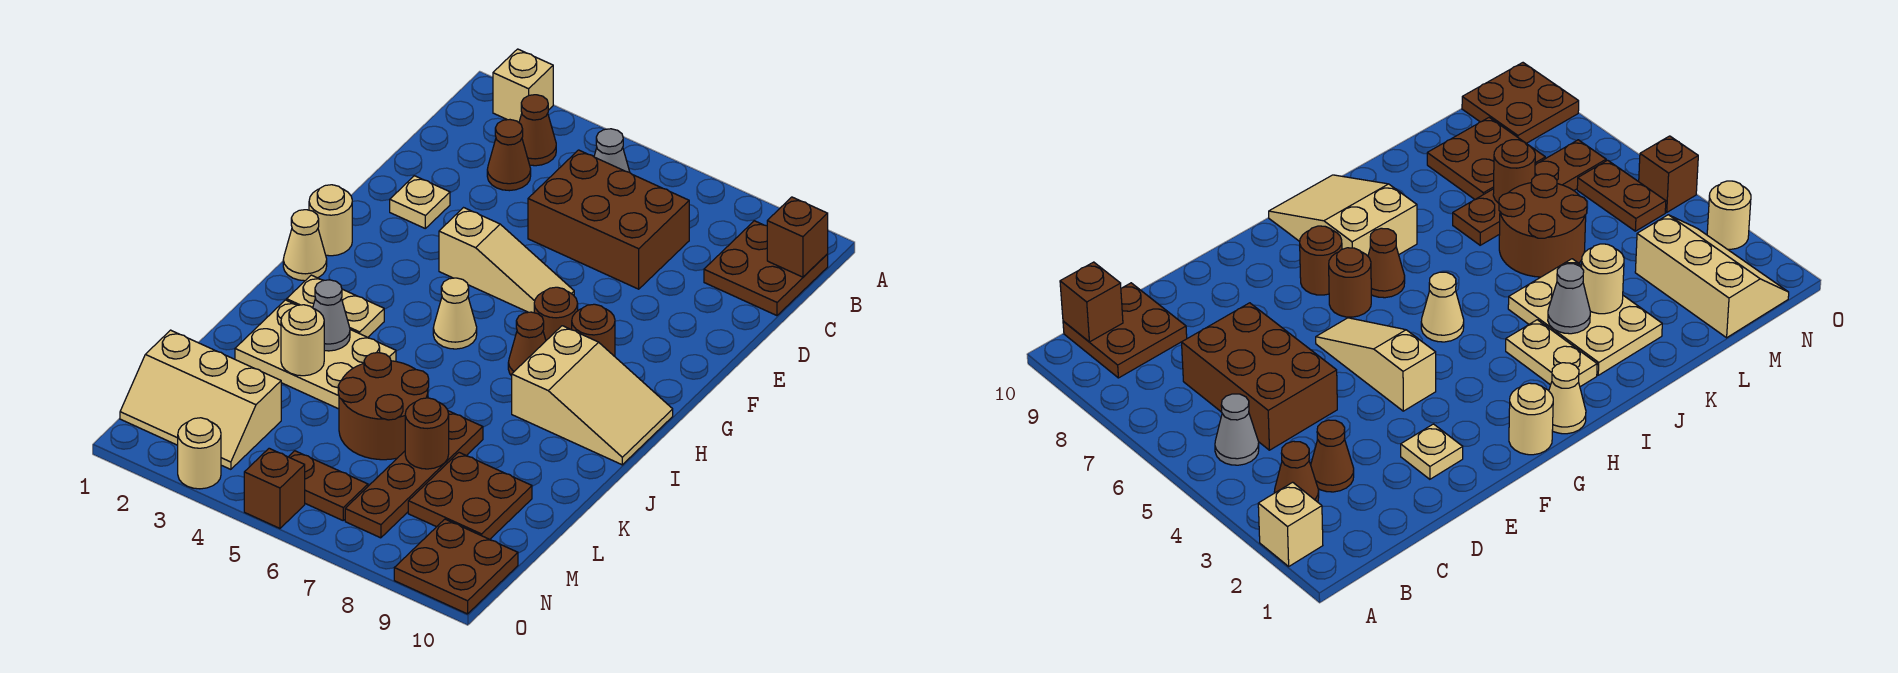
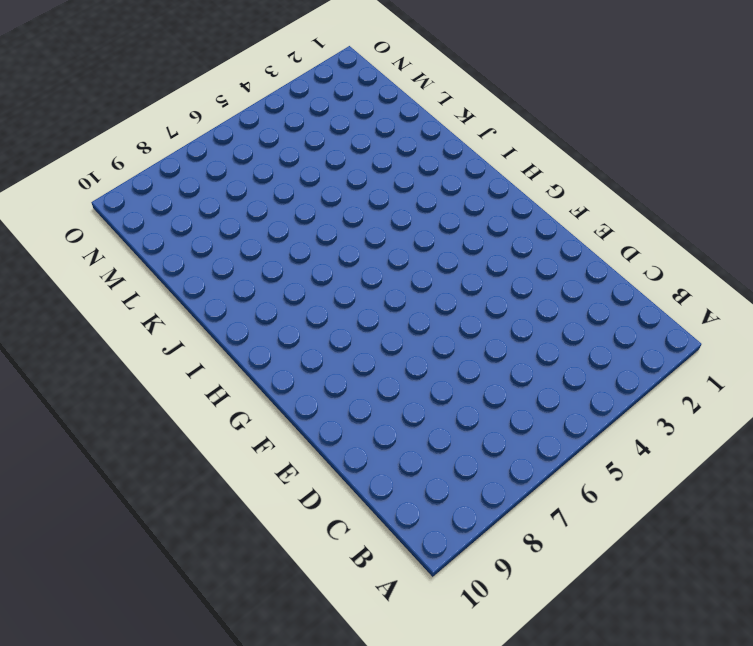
none -> tan 1x1 brick [493,49,553,122]
none -> brown 1x1 cone [519,95,556,166]
none -> grey 1x1 cone [594,129,630,172]

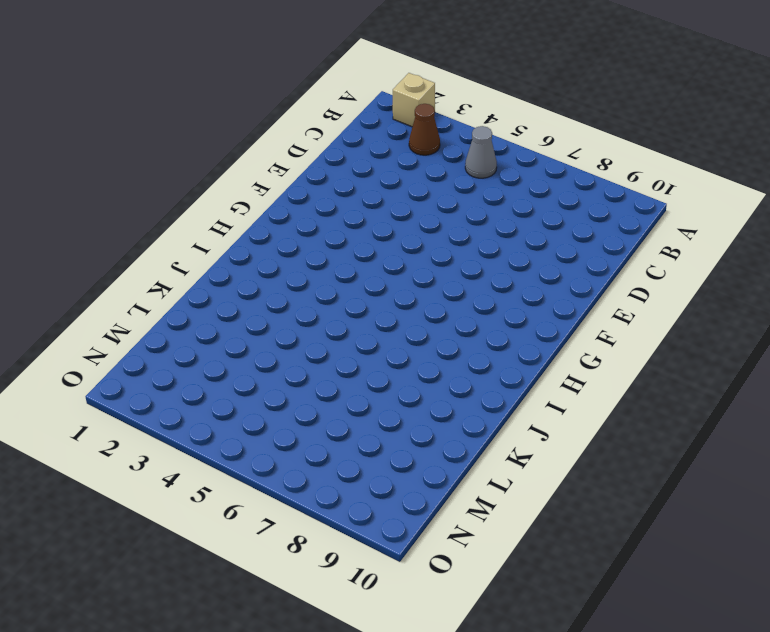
none -> brown 2x2 plate [704,221,828,316]
none -> brown 1x1 cone [487,120,531,191]
none -> brown 2x3 brick [528,150,689,289]

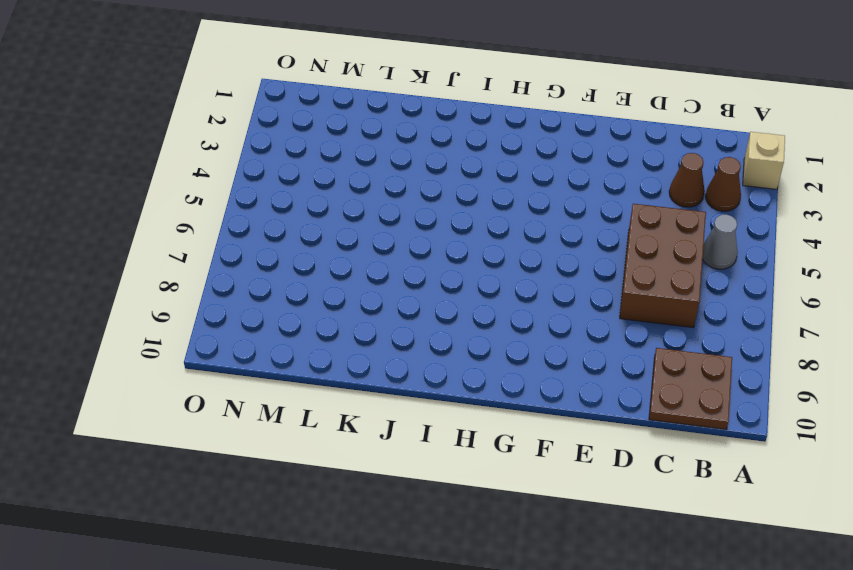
none -> tan 1x1 plate [390,176,450,228]
none -> tan 1x3 slope [439,208,574,313]
none -> tan 1x1 round brick [309,185,352,256]

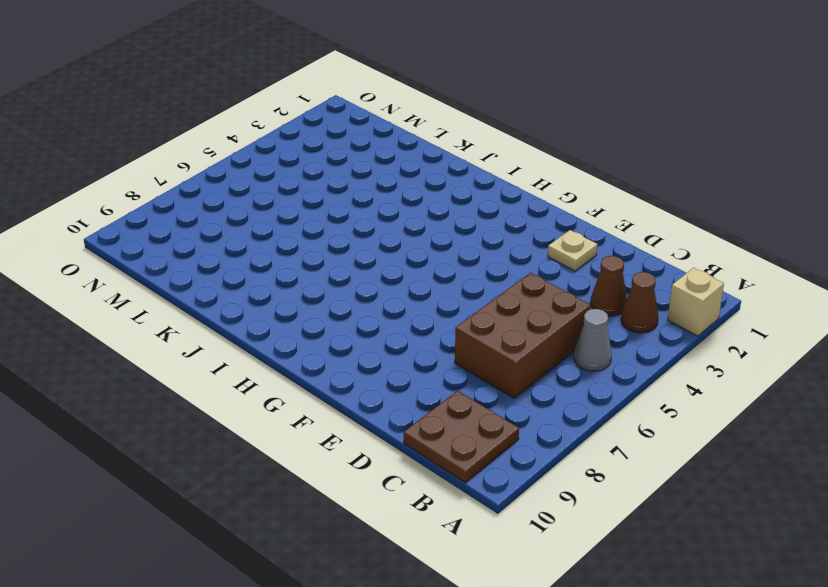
none -> tan 1x3 slope [439,208,574,313]
none -> tan 1x1 round brick [309,185,352,256]
none -> brown 1x1 round brick [534,287,578,340]

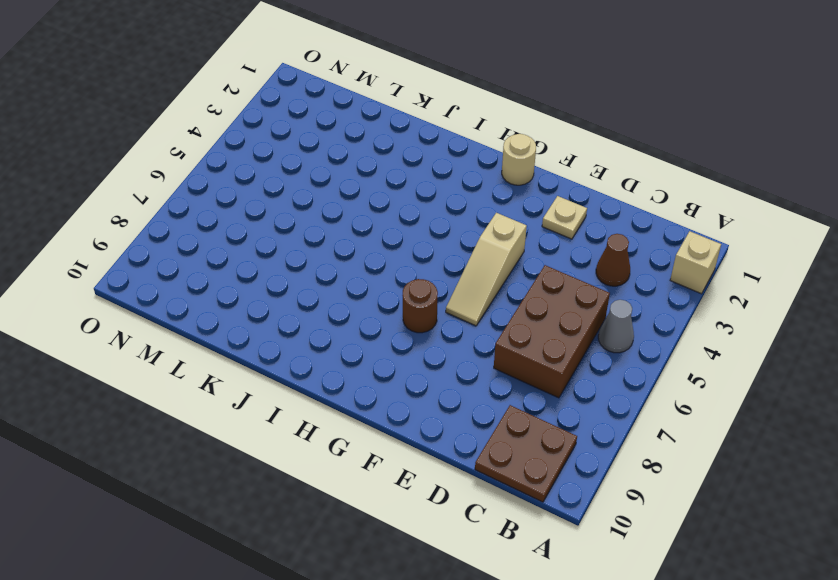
none -> brown 1x1 cone [519,95,556,166]
none -> brown 1x1 round brick [572,304,615,356]
none -> tan 1x1 cone [283,210,327,281]

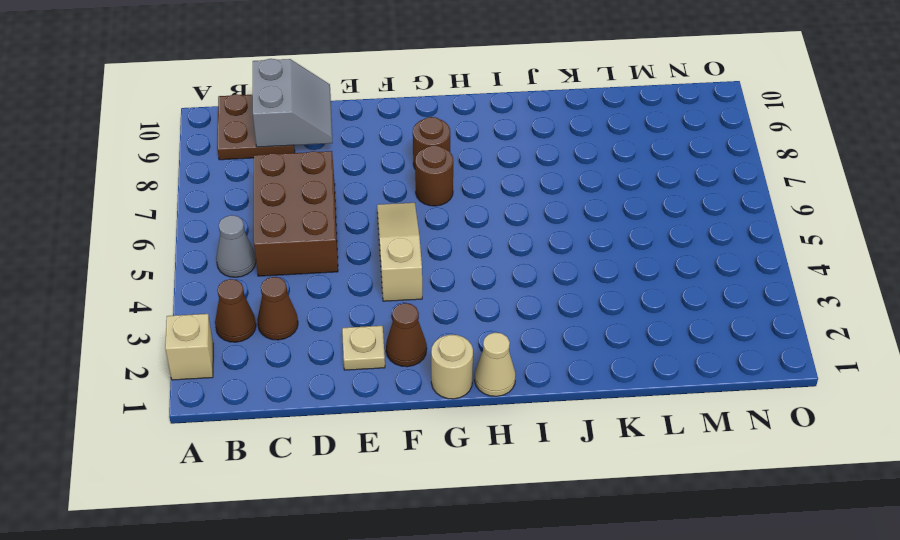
grey 2x2 slope [253,59,332,147] -> none
brown 1x1 cone [386,303,427,367] -> brown 1x1 cone moved to [508,312,546,376]
none -> tan 1x1 cone [433,278,477,349]
none -> tan 2x3 slope [512,326,673,465]
none -> tan 1x2 plate [287,275,384,337]

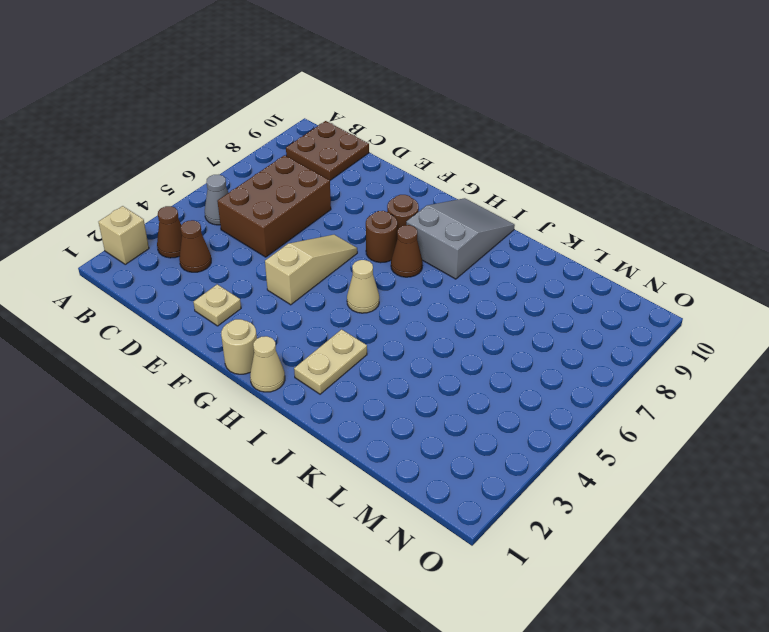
grey 2x3 slope [406,198,515,279] -> tan 2x3 slope [512,326,673,465]
none -> tan 2x3 plate [235,300,396,409]
none -> brown 2x2 round brick [338,353,429,460]
none -> brown 1x4 plate [345,411,483,538]

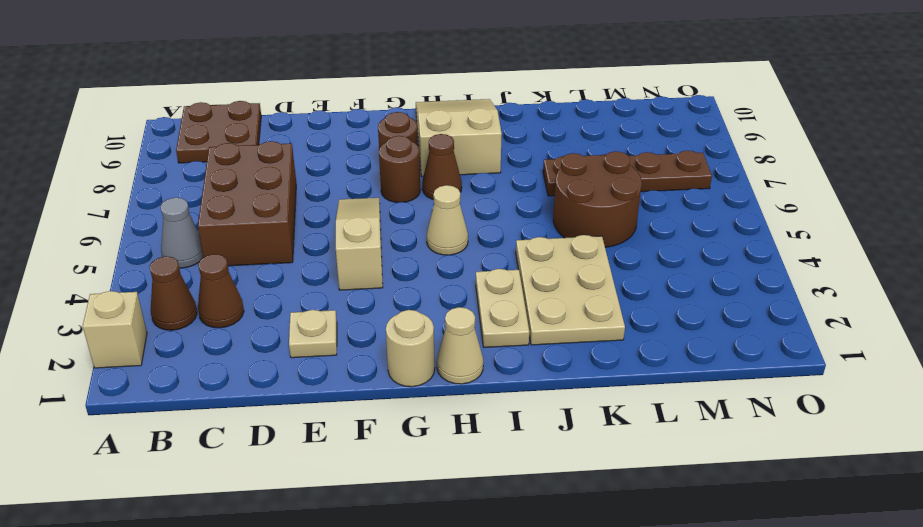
none -> brown 2x2 plate [408,453,532,539]
none -> tan 2x3 slope [120,330,281,469]
none -> brown 1x2 plate [289,451,368,520]

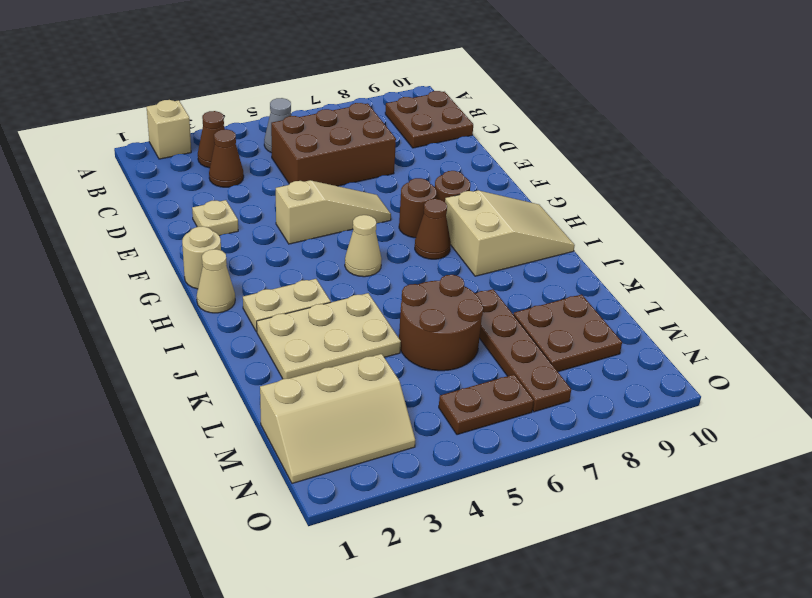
none -> brown 2x2 plate [394,519,518,614]
none -> tan 1x1 round brick [178,418,221,489]
none -> brown 1x1 brick [244,448,305,528]

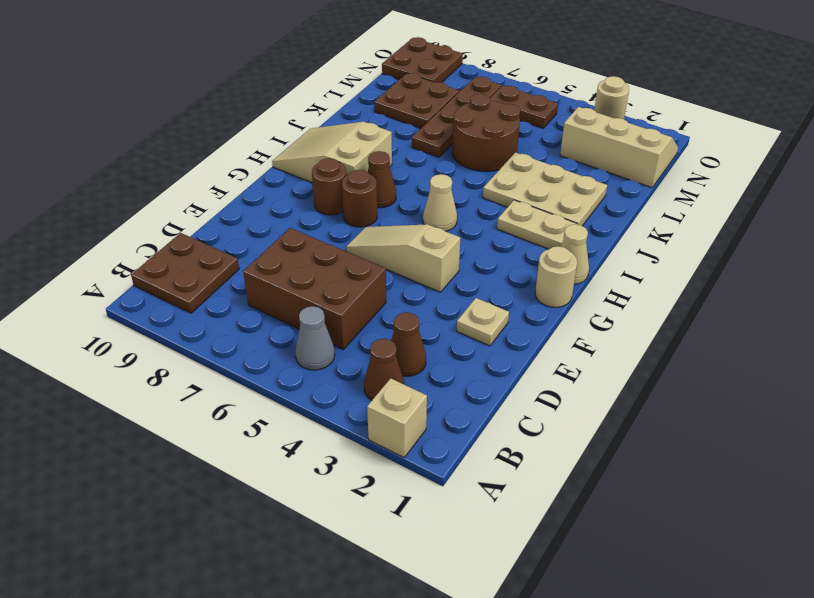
none -> brown 1x1 brick [244,448,305,528]
none -> brown 1x1 brick [767,197,828,277]
none -> grey 1x1 cone [313,280,350,351]

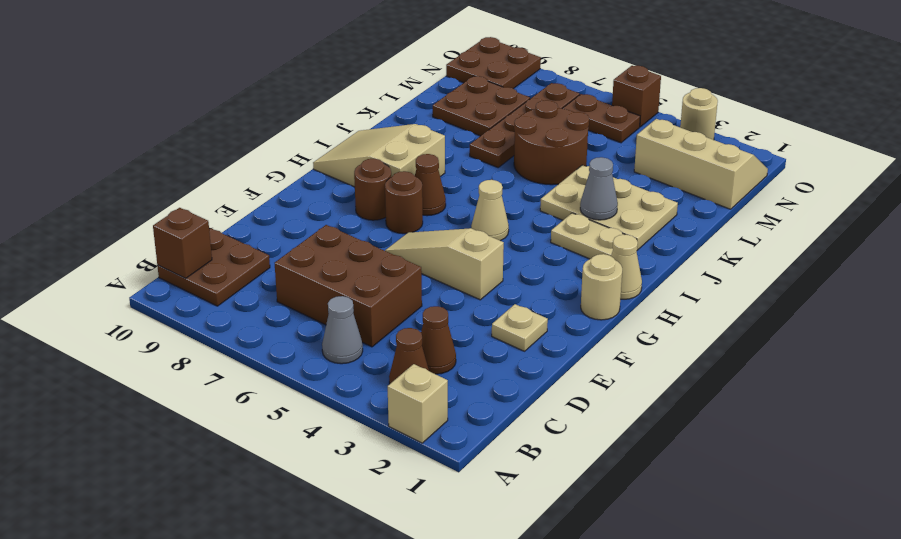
none -> tan 1x1 round brick [281,305,324,376]
none -> brown 1x1 round brick [405,398,449,469]

